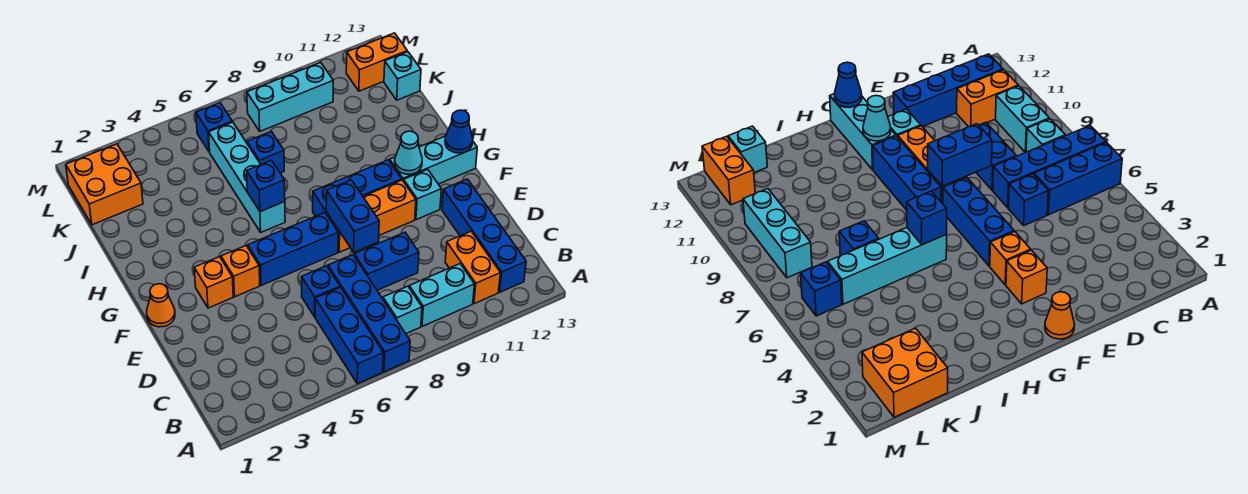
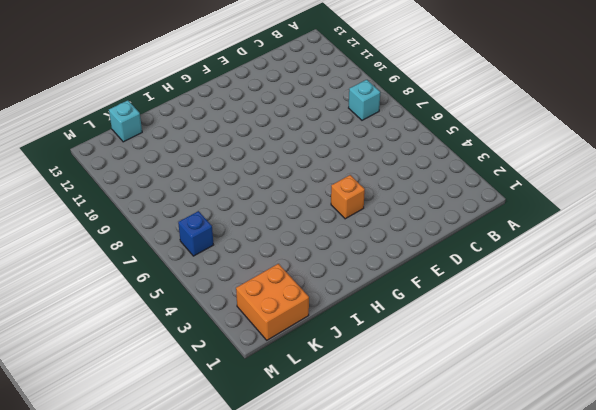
none -> blue 1x3 brick [315,287,383,384]
none -> blue 1x4 brick [328,255,410,372]
none -> cyan 1x2 brick [409,264,475,326]

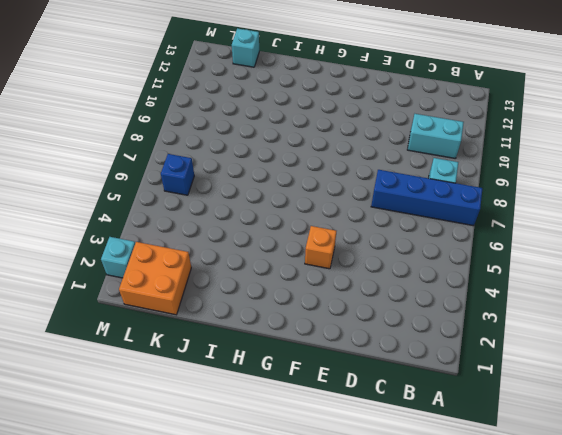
cyan 1x2 brick [407,114,464,159] -> cyan 1x2 brick turned to [409,264,475,326]
cyan 1x1 brick [101,237,135,278] -> cyan 1x1 brick moved to [404,169,441,220]
none -> blue 1x3 brick [315,287,383,384]
none -> orange 1x2 brick [445,231,500,304]
none -> blue 1x4 brick [442,179,526,292]

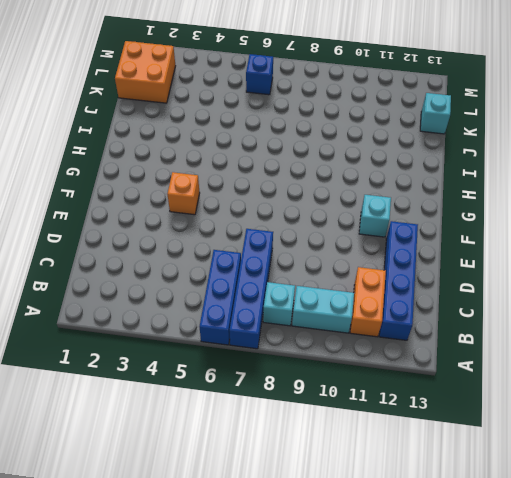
none -> blue 1x1 brick [301,266,340,317]
none -> blue 1x2 brick [354,232,419,290]
none -> orange 1x1 cone [147,284,175,327]

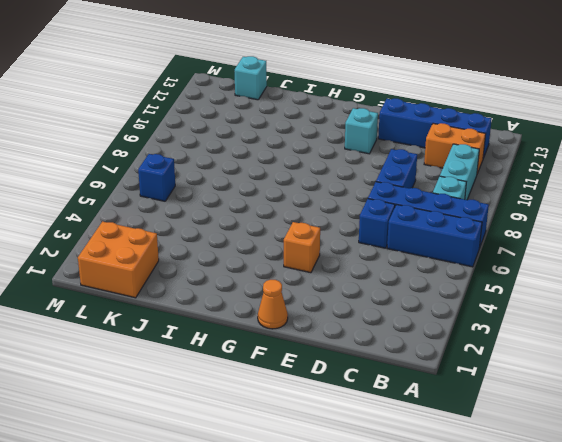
none -> orange 1x1 brick [194,257,233,308]
none -> blue 1x3 brick [248,213,338,286]
none -> orange 1x3 brick [326,180,416,252]

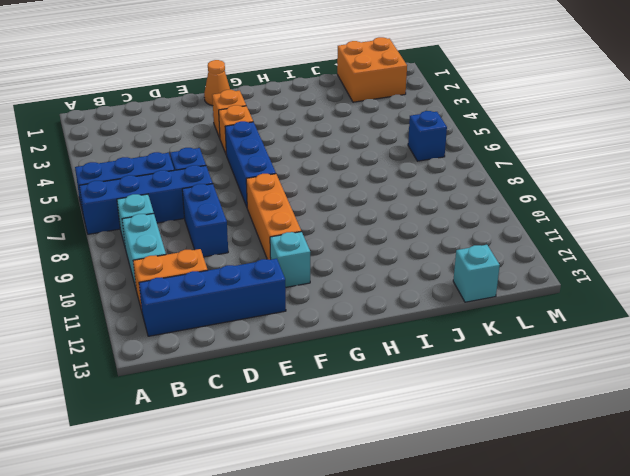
none -> blue 1x3 brick [313,160,402,216]
none -> cyan 1x3 brick [390,136,477,184]
none -> cyan 1x4 brick [209,122,285,232]

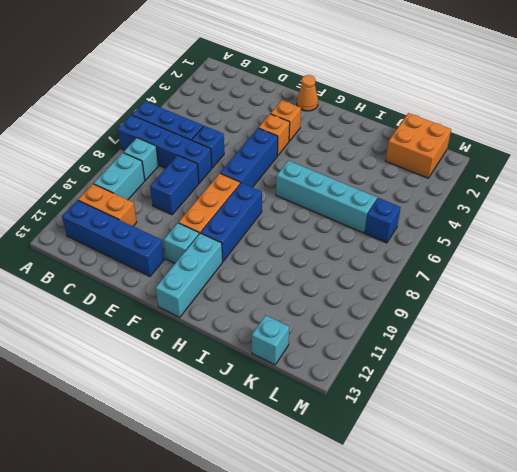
none -> blue 1x1 brick [247,132,284,173]
none -> cyan 1x3 brick [247,62,333,131]
none -> orange 1x2 brick [346,33,407,91]

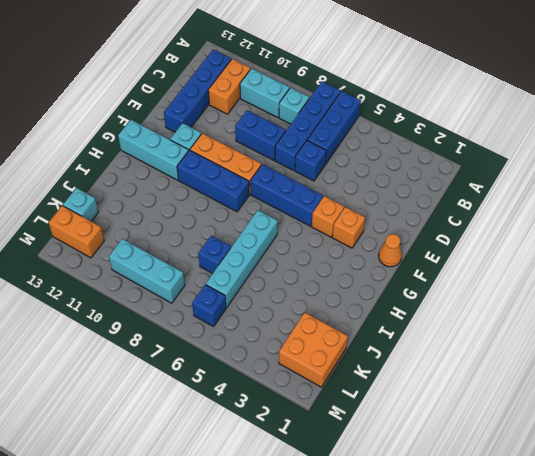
none -> blue 1x2 brick [326,180,379,252]
none -> cyan 1x1 cone [395,131,422,174]
none -> blue 1x1 cone [445,110,473,153]

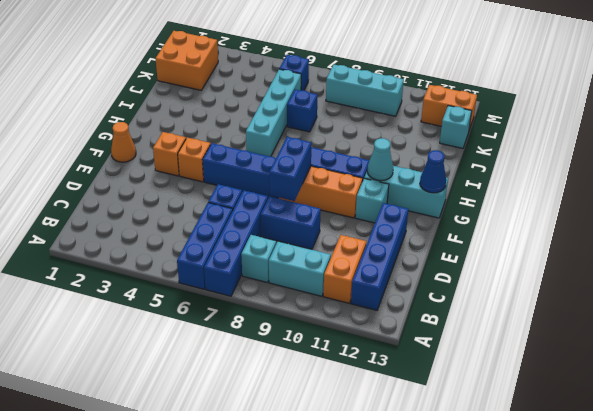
none -> blue 1x1 brick [247,160,285,211]

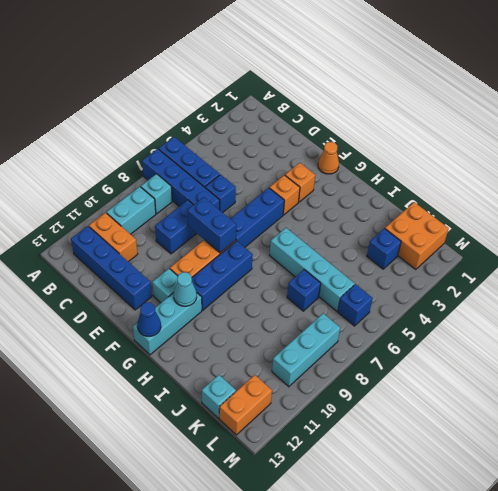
blue 1x1 brick [367,228,401,269] -> blue 1x1 brick moved to [247,160,285,211]

